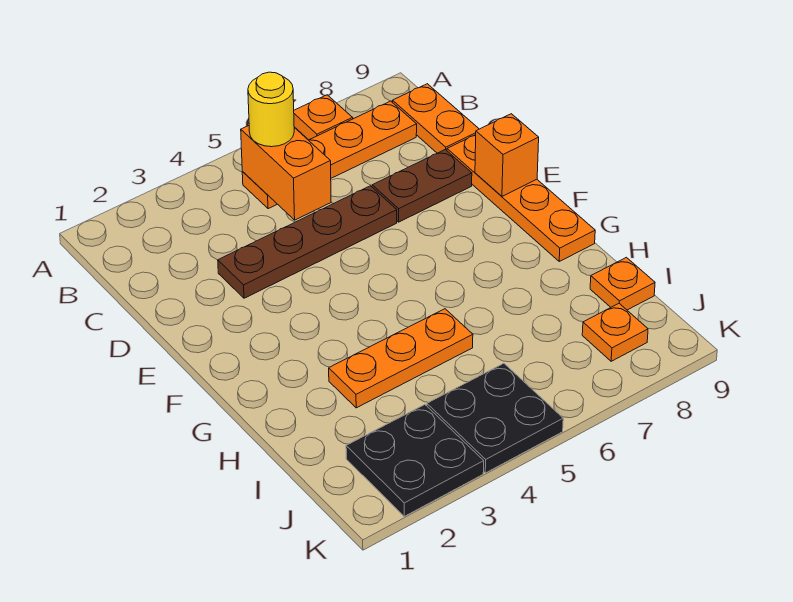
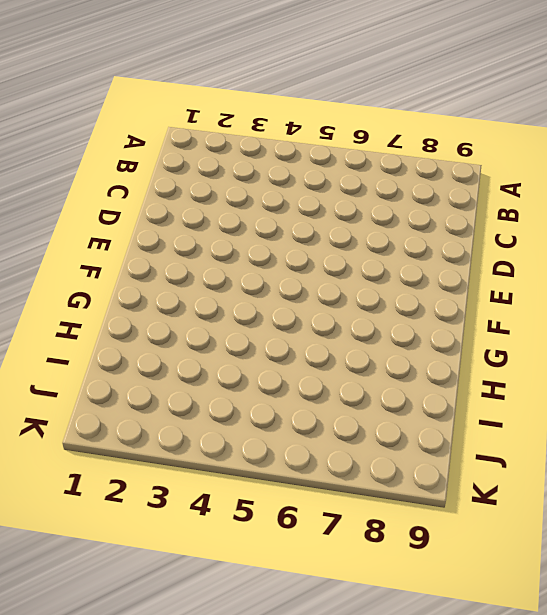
none -> orange 1x1 plate [294,95,353,140]
none -> orange 1x4 plate [242,101,417,209]
none -> orange 1x2 plate [393,84,479,153]

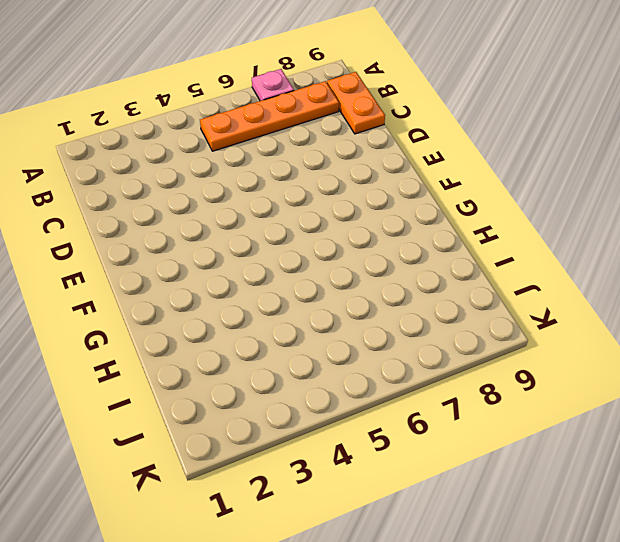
pink 1x1 plate [252,69,294,101] -> orange 1x1 plate [294,95,353,140]
none -> brown 1x4 plate [218,186,397,298]
none -> brown 1x2 plate [372,149,472,222]
none -> orange 1x4 plate [447,135,595,261]

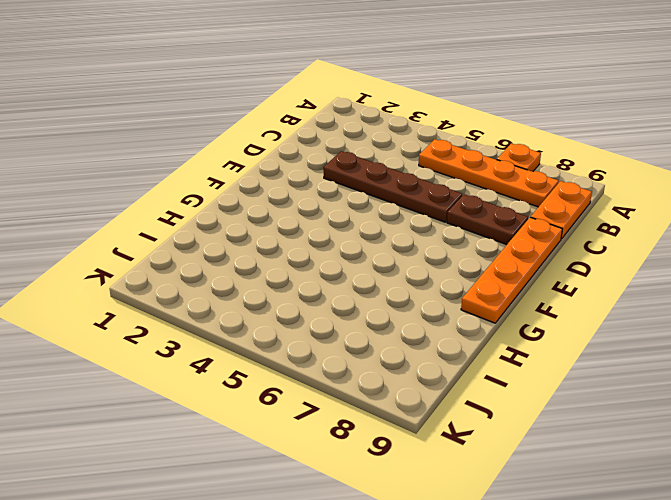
none -> orange 1x3 plate [329,309,473,408]
none -> orange 1x1 plate [590,257,655,310]
none -> black 2x2 plate [346,405,484,516]

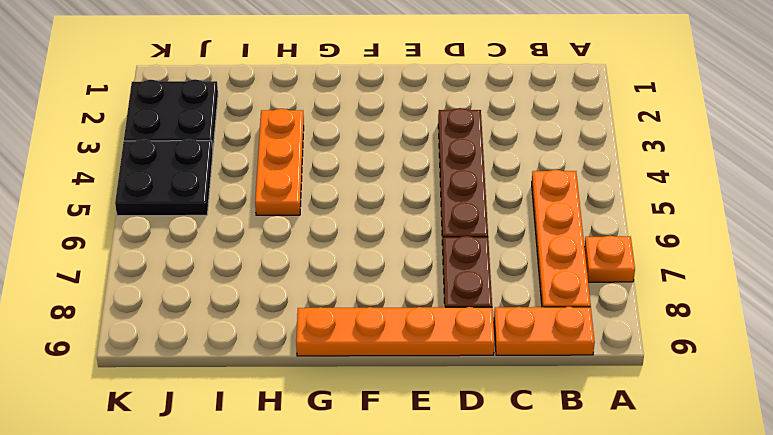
none -> orange 1x1 plate [590,257,655,310]
none -> orange 1x1 plate [582,304,648,361]
none -> orange 1x2 brick [241,126,331,220]

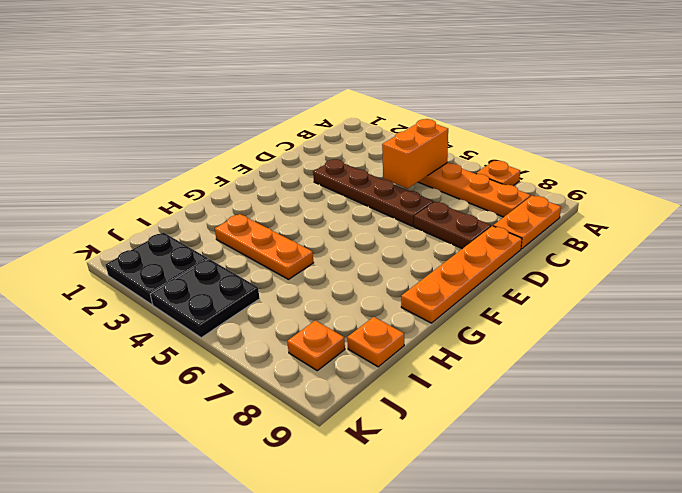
none -> orange 1x1 brick [475,114,539,196]
none -> yellow 1x1 round brick [248,72,294,147]

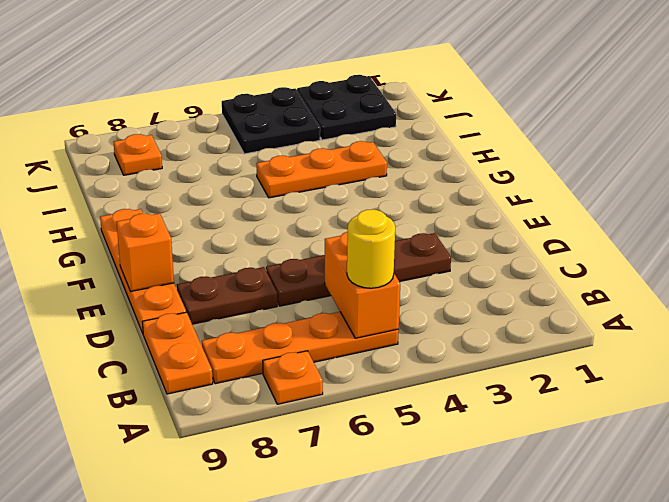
none -> orange 1x1 plate [590,257,655,310]

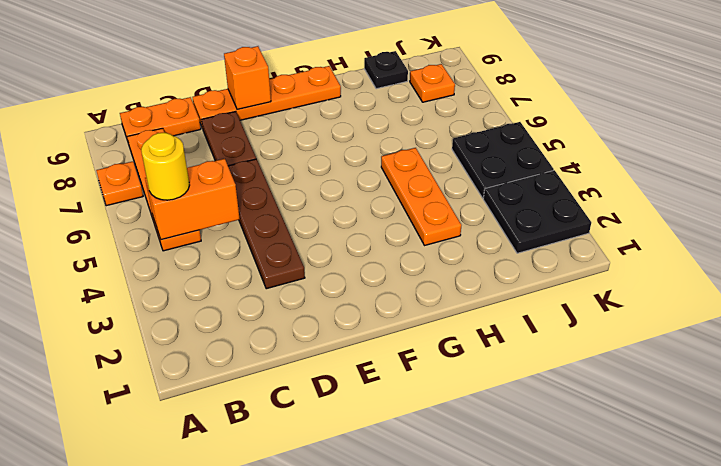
black 1x1 plate [364,51,408,89] -> orange 1x1 plate [590,257,655,310]

